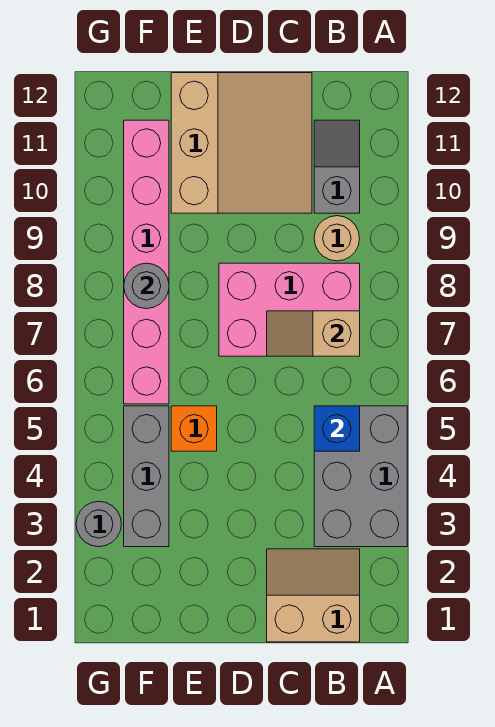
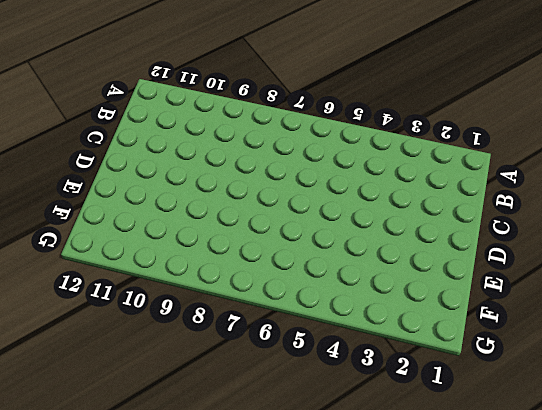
none -> grey 2x3 brick [314,406,407,547]
none -> tan 2x2 slope [267,549,360,642]
none -> pink 2x3 brick [219,263,360,356]

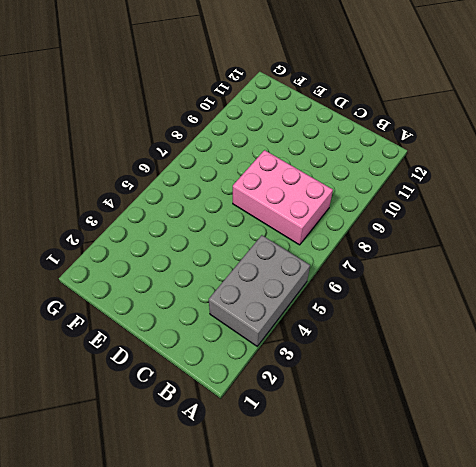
none -> tan 2x2 slope [267,549,360,642]
none -> tan 1x1 round brick [314,216,360,261]
none -> grey 1x2 slope [314,120,360,213]

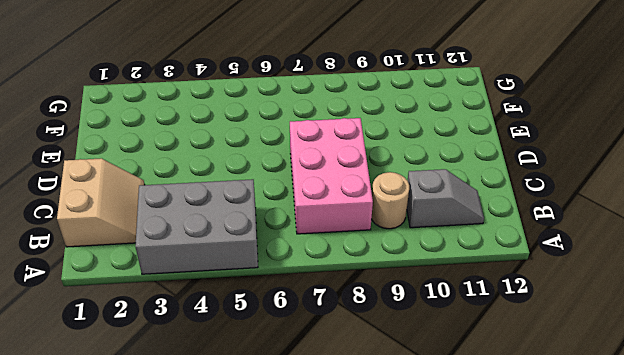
none -> tan 3x3 slope [171,73,312,213]
none -> orange 1x1 brick [171,406,217,451]
none -> grey 1x3 brick [124,406,169,547]

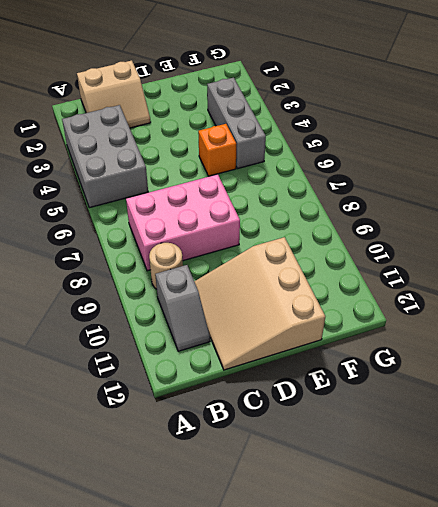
none -> pink 1x6 brick [124,120,169,404]
none -> grey 1x1 round brick [76,501,121,547]
none -> blue 1x1 brick [314,406,360,451]

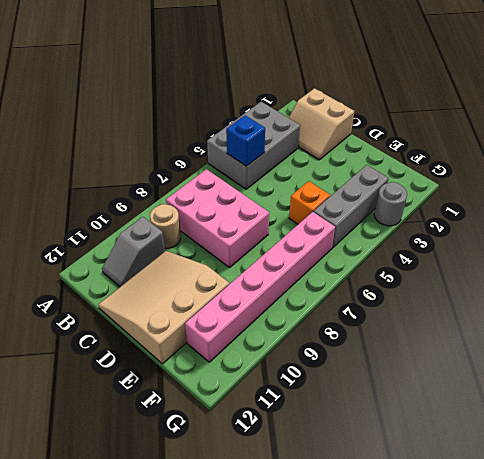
none -> tan 1x2 slope [267,311,360,356]
none -> grey 1x1 round brick [124,263,169,309]

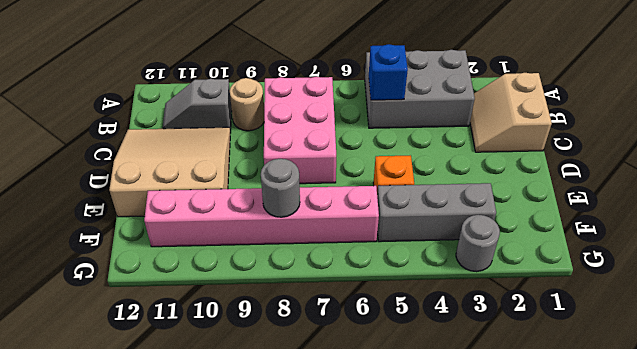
none -> tan 1x2 slope [267,311,360,356]

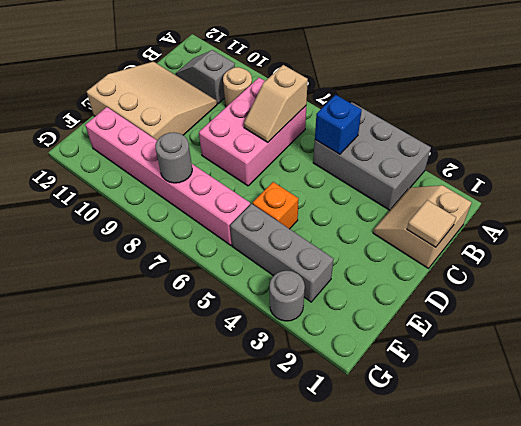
tan 1x1 tile [407,200,456,247] -> none

